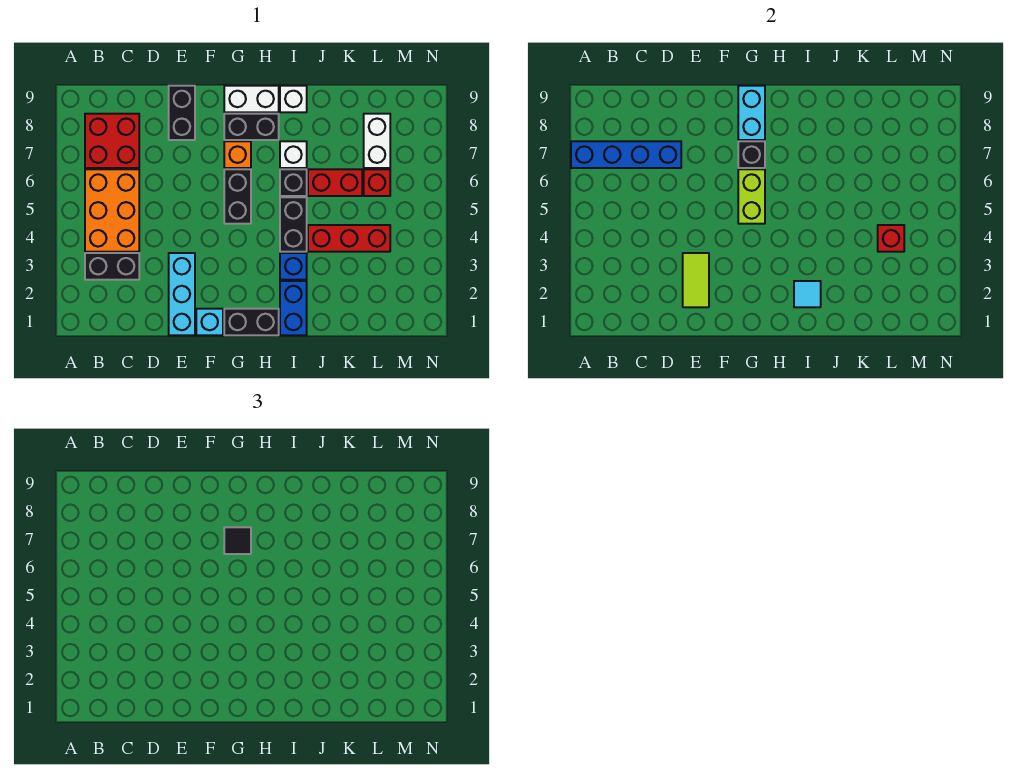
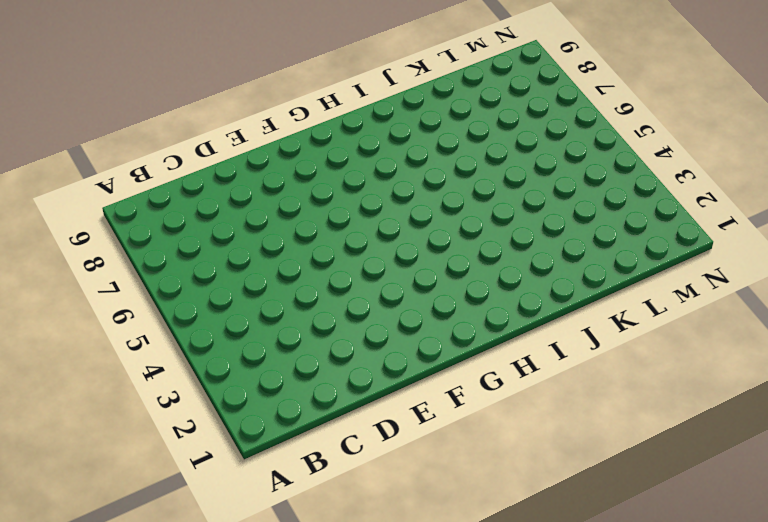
none -> black 1x2 brick [85,253,139,280]
none -> orange 2x3 brick [85,169,139,252]
none -> red 2x2 brick [85,114,139,168]

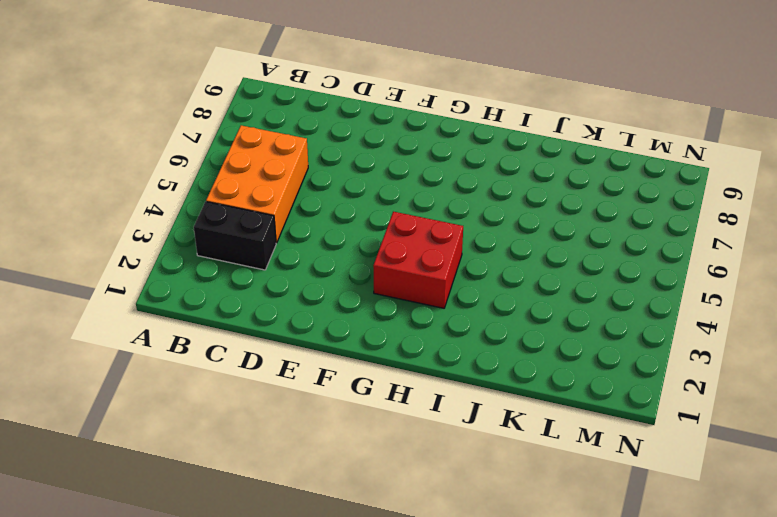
red 2x2 brick [373,212,463,308] -> red 2x2 brick moved to [85,114,139,168]
none -> cyan 1x3 brick [169,253,195,335]
none -> black 1x2 brick [169,86,195,140]
none -> cyan 1x1 brick [196,309,223,335]

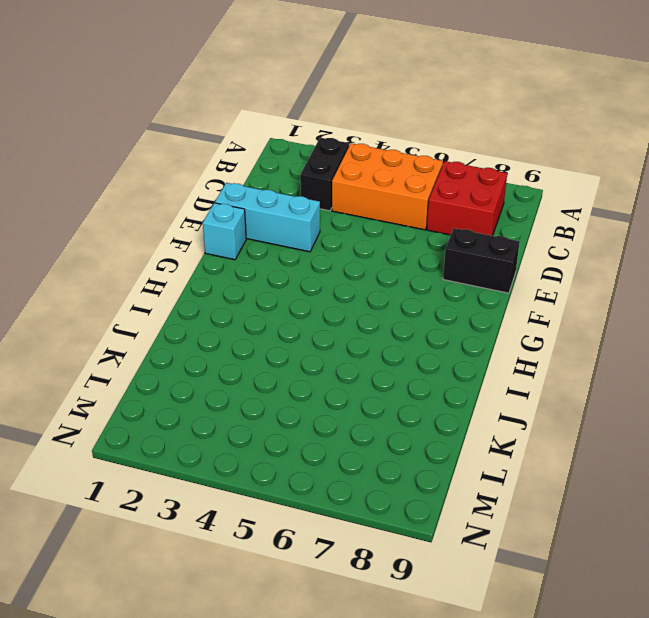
none -> black 1x2 brick [224,309,279,335]
none -> black 1x2 brick [224,169,251,224]
none -> orange 1x1 brick [224,141,251,168]

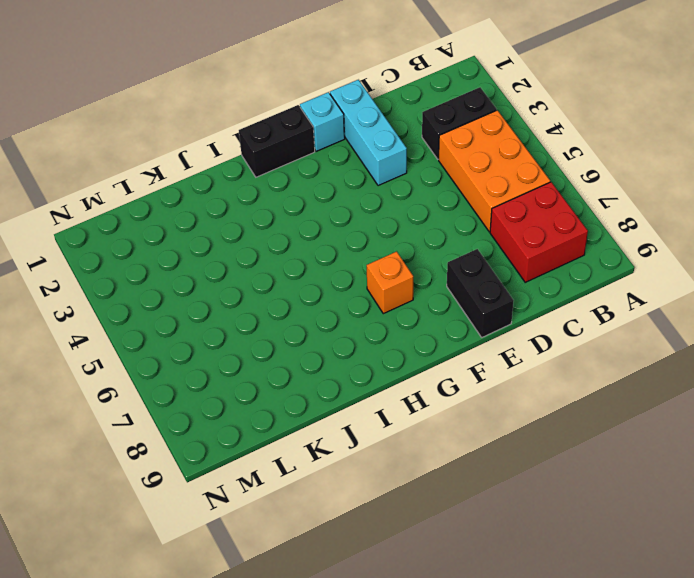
none -> black 1x2 brick [224,169,251,224]
none -> black 1x2 brick [224,114,279,140]
none -> white 1x2 brick [224,86,279,112]

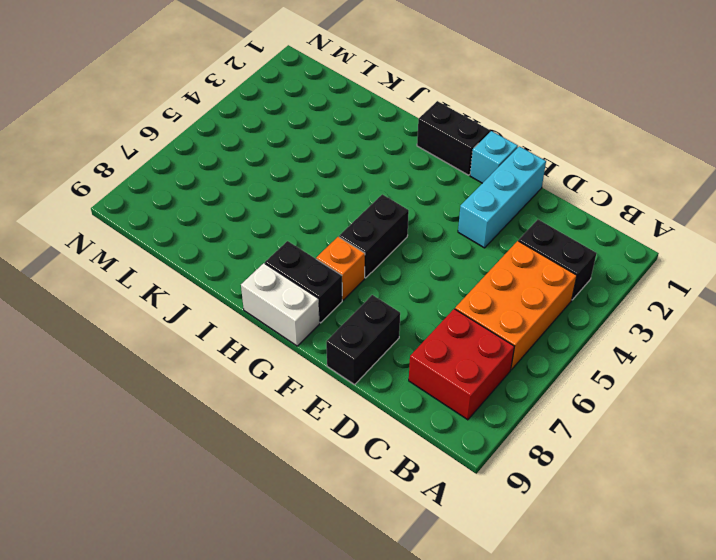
none -> blue 1x2 brick [280,281,307,335]
none -> blue 1x1 brick [280,253,307,280]
none -> black 1x2 brick [280,197,307,252]

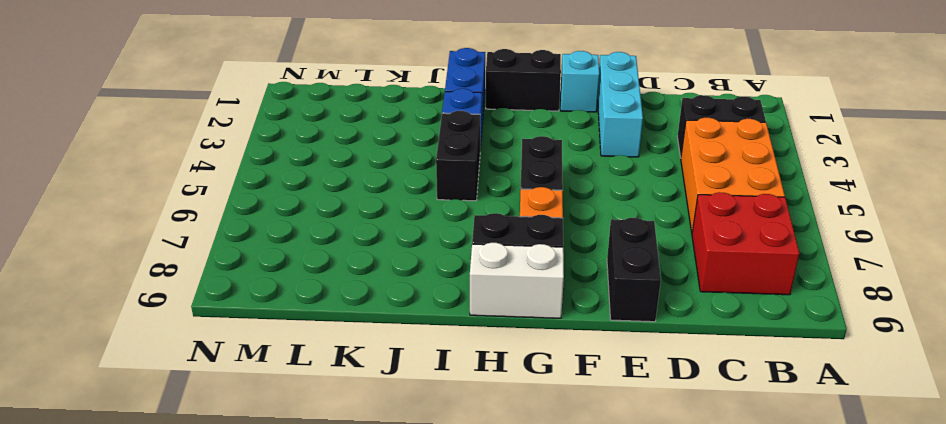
none -> black 1x1 brick [280,169,307,196]
none -> white 1x1 brick [280,141,307,168]
none -> white 1x1 brick [280,86,307,112]

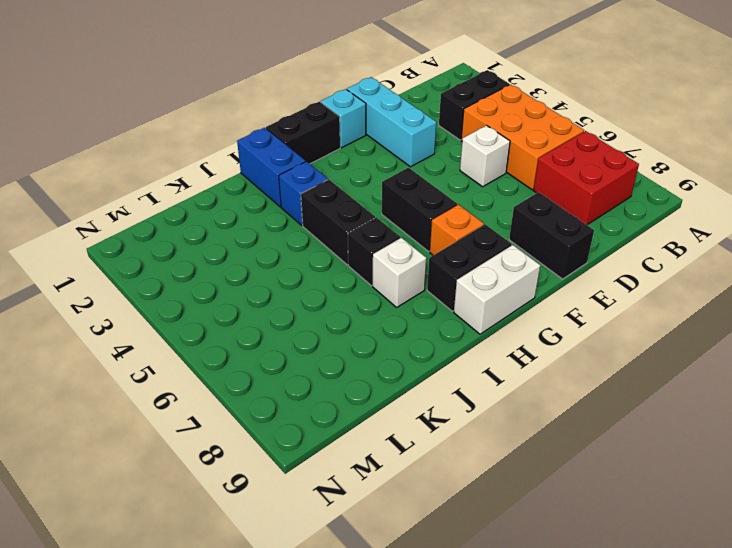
white 1x1 brick [460,125,510,187] -> white 1x1 brick moved to [280,86,307,112]
none -> red 1x3 brick [308,225,390,252]
none -> red 1x2 brick [308,169,362,196]
none -> red 1x1 brick [364,169,390,196]

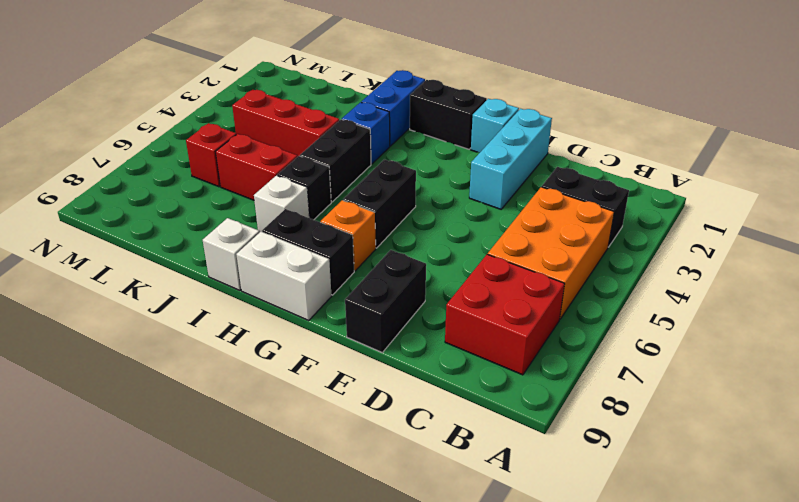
none -> white 1x2 brick [364,114,390,168]
none -> blue 1x4 brick [571,141,681,168]
none -> lime 1x2 tile [683,253,709,307]

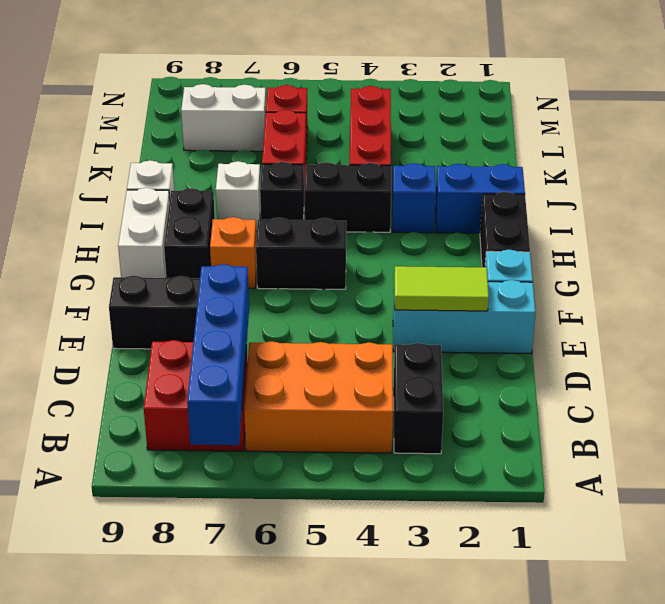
none -> lime 1x2 brick [738,169,765,224]
none -> black 1x1 brick [738,141,765,168]
none -> cyan 1x2 brick [738,86,765,140]

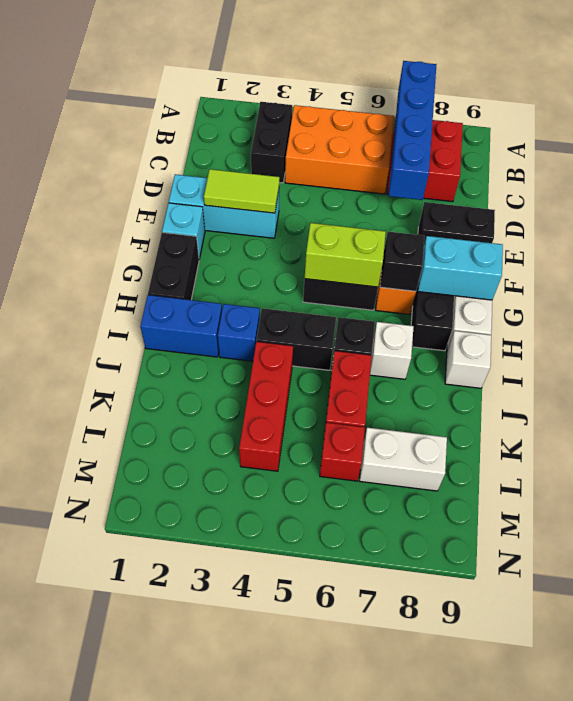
none -> cyan 1x1 tile [794,281,821,307]
none -> red 1x1 brick [878,225,904,252]
none -> black 1x1 tile [224,527,251,554]

